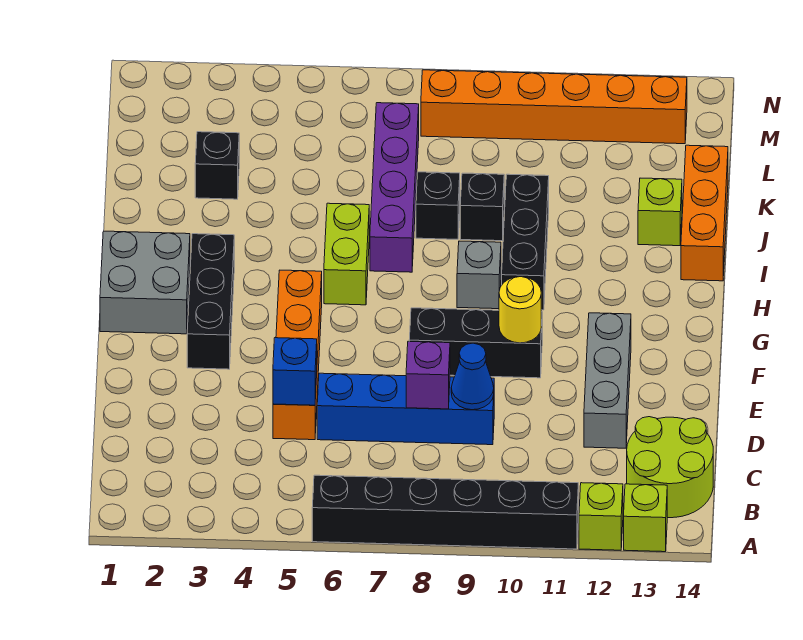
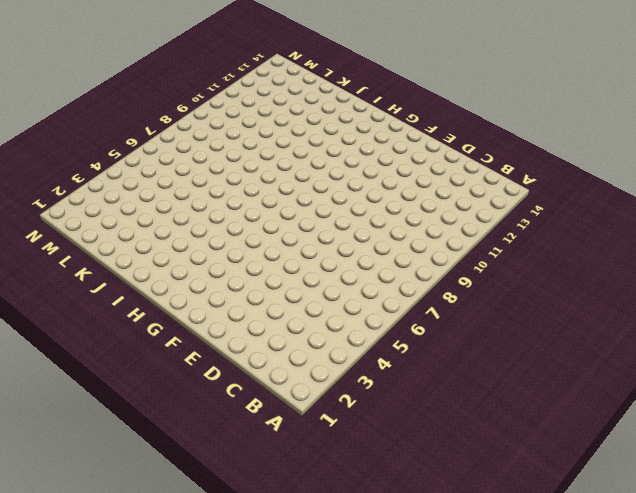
none -> black 1x6 brick [312,475,578,549]
none -> lime 1x1 brick [579,483,623,550]
none -> lime 1x1 brick [624,484,667,552]

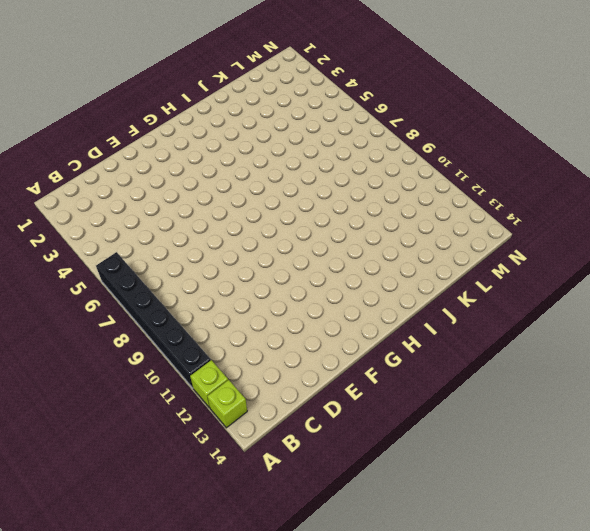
none -> lime 2x2 round brick [627,417,713,518]
none -> orange 1x4 brick [273,270,322,440]
none -> blue 1x4 brick [317,373,494,445]

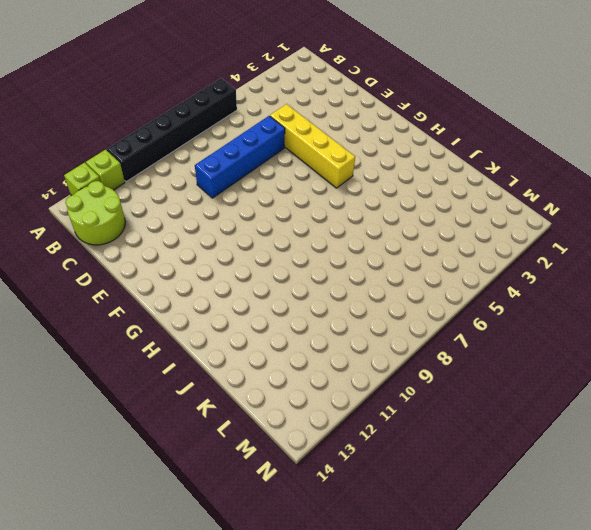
yellow 1x4 brick [270,104,355,188] -> orange 1x4 brick [273,270,322,440]
none -> grey 1x3 brick [584,313,631,448]
none -> black 1x3 brick [187,234,234,369]
none -> black 1x3 brick [409,308,542,378]

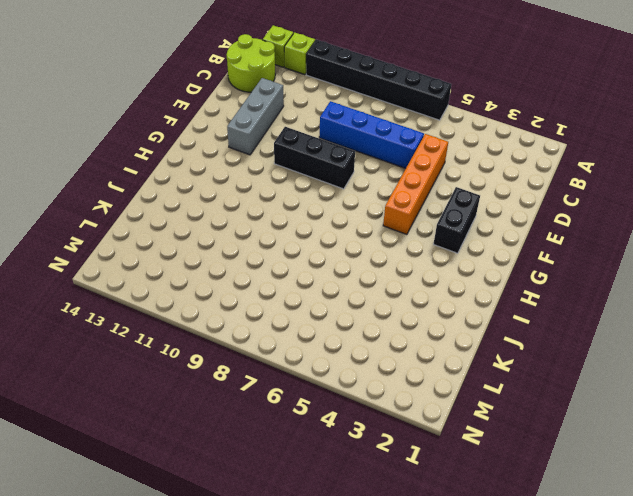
black 1x2 brick [434,187,480,253] -> black 1x3 brick [187,234,234,369]
none -> grey 2x2 brick [100,231,190,334]
none -> lime 1x2 brick [324,203,369,305]
none -> grey 1x1 brick [457,241,501,309]

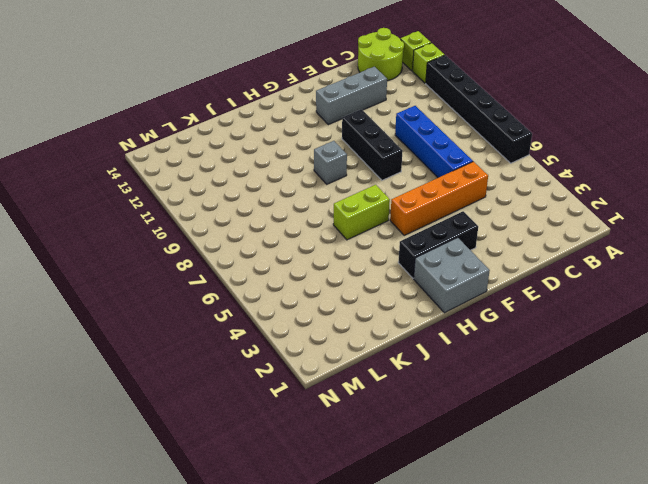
none -> black 1x3 brick [502,174,549,310]
none -> purple 1x4 brick [370,103,419,272]
none -> orange 1x3 brick [681,145,728,281]

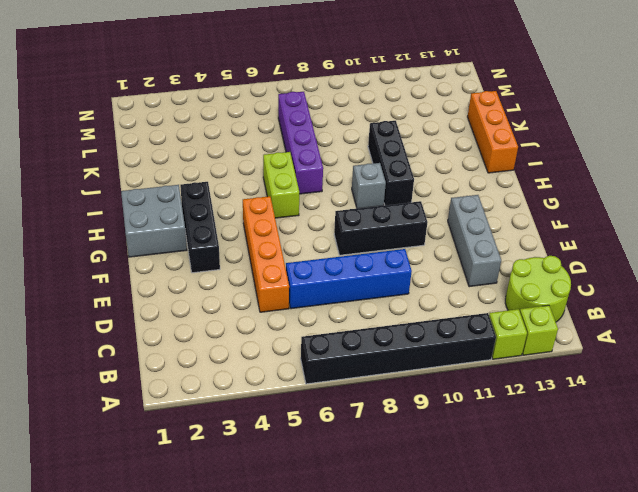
none -> black 1x1 brick [416,172,460,239]
none -> black 1x1 brick [460,173,504,241]
none -> lime 1x1 brick [638,178,682,246]

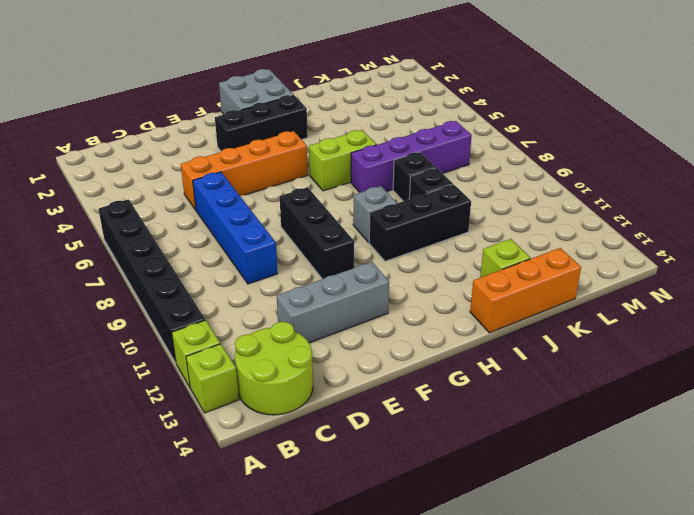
none -> black 1x1 brick [195,132,239,199]
none -> orange 1x6 brick [421,70,687,144]
none -> blue 1x1 brick [273,338,317,405]

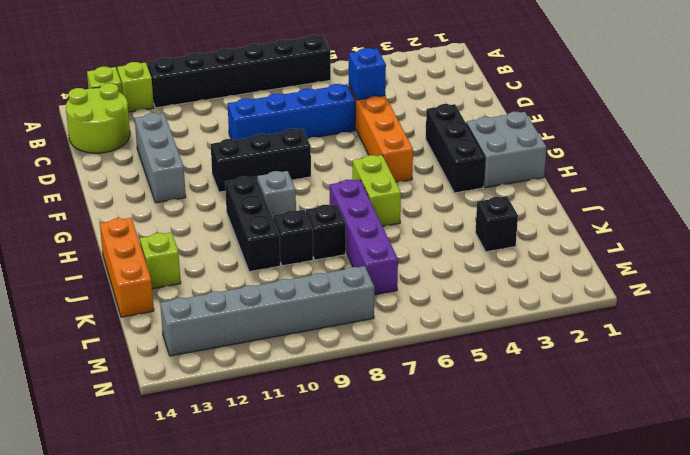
grey 1x6 brick [160,266,374,356] -> orange 1x6 brick [421,70,687,144]
none -> purple 1x1 brick [406,341,450,409]
none -> blue 1x1 cone [451,343,494,410]
none -> yellow 1x1 round brick [499,277,541,343]

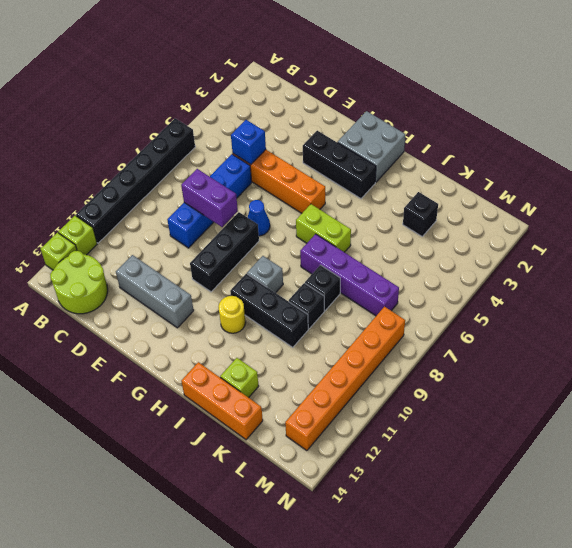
purple 1x2 brick [181,169,238,227] -> purple 1x1 brick [406,341,450,409]
blue 1x1 cone [248,200,270,236] -> blue 1x1 cone moved to [451,343,494,410]
yellow 1x1 round brick [218,296,246,333] -> yellow 1x1 round brick moved to [499,277,541,343]

